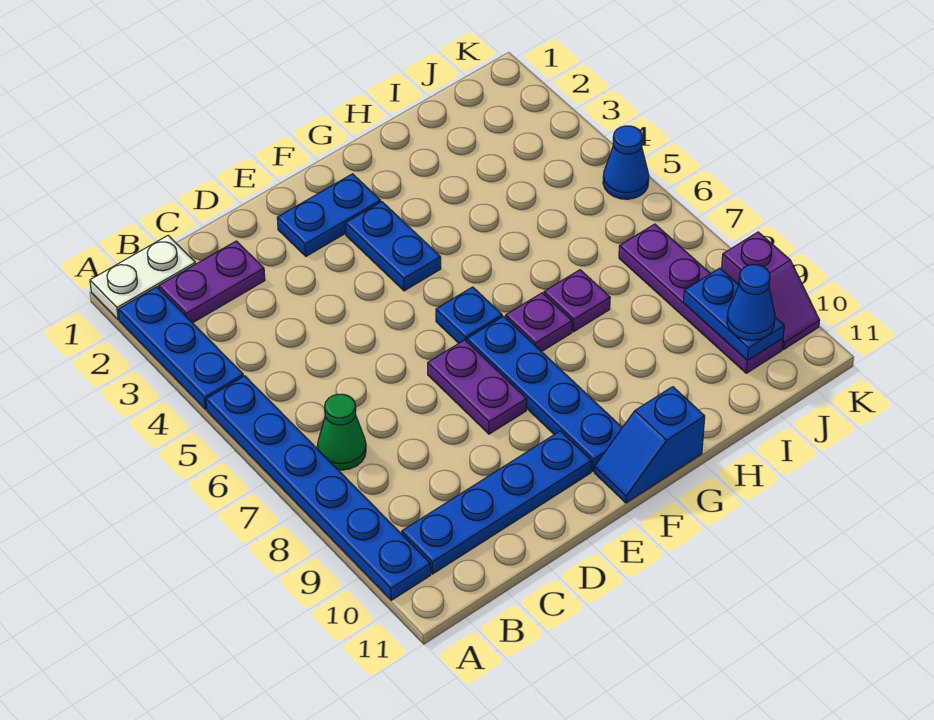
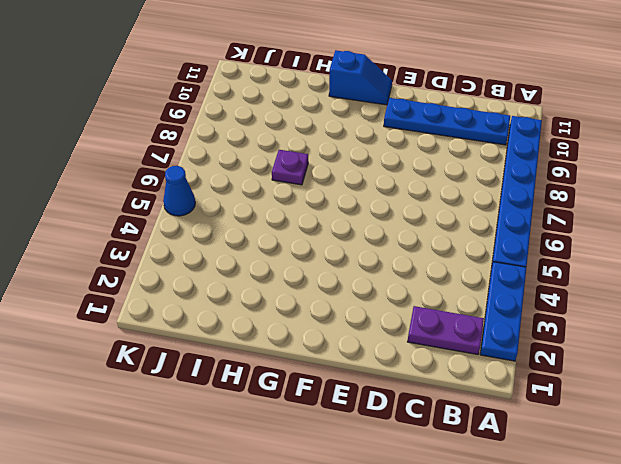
none -> white 1x2 plate [90,236,195,320]
none -> green 1x1 cone [317,394,366,470]
none -> blue 1x2 plate [277,174,381,256]

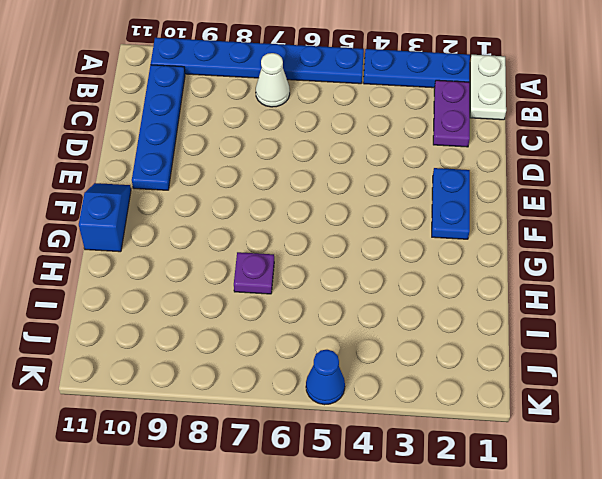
white 1x1 cone [256,53,290,107] -> green 1x1 cone [317,394,366,470]
none -> purple 1x2 plate [428,340,527,434]
none -> blue 1x2 plate [345,202,441,291]
none -> blue 1x1 plate [436,287,502,343]

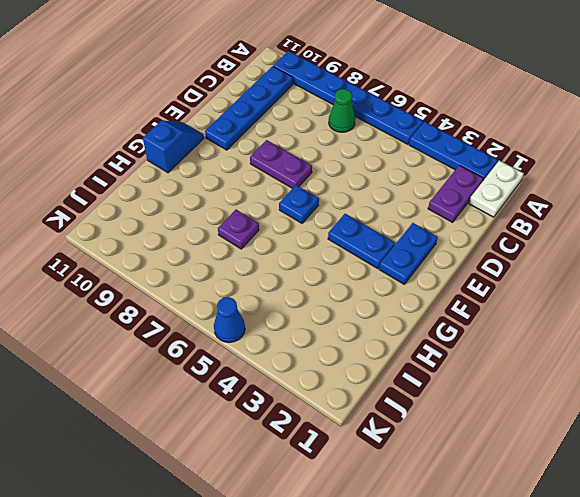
none -> blue 1x4 plate [467,316,622,471]
none -> purple 1x1 plate [506,293,572,352]
none -> purple 1x4 plate [619,224,783,373]

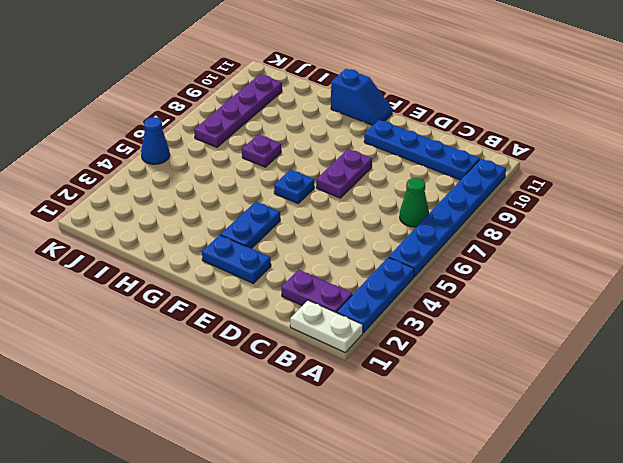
none -> blue 1x4 plate [467,316,622,471]
none -> purple 1x1 plate [506,293,572,352]
none -> purple 1x2 slope [722,232,819,349]

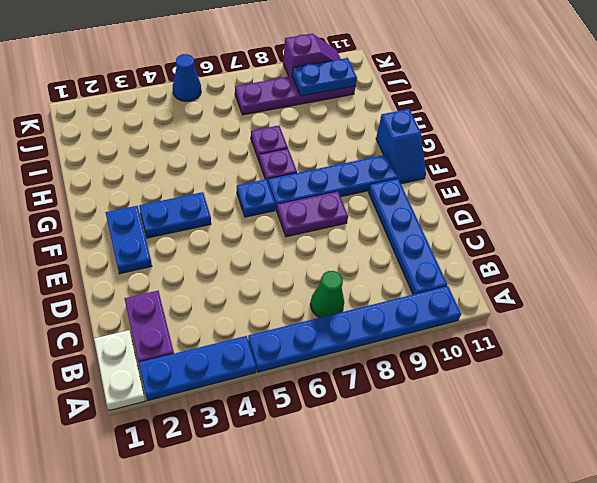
none -> blue 1x1 cone [727,265,775,340]

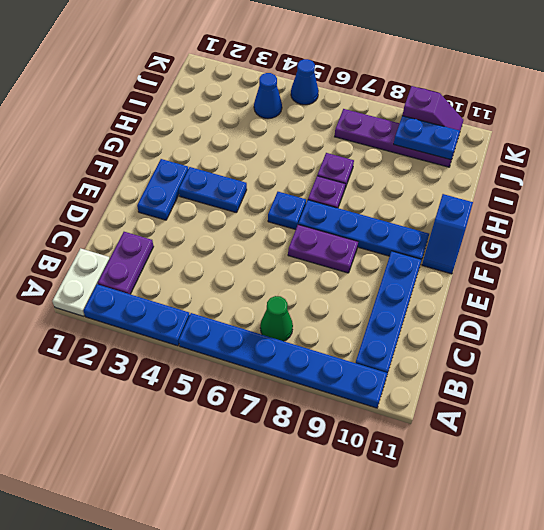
blue 1x1 cone [254,73,282,119] -> blue 1x1 cone moved to [727,265,775,340]

